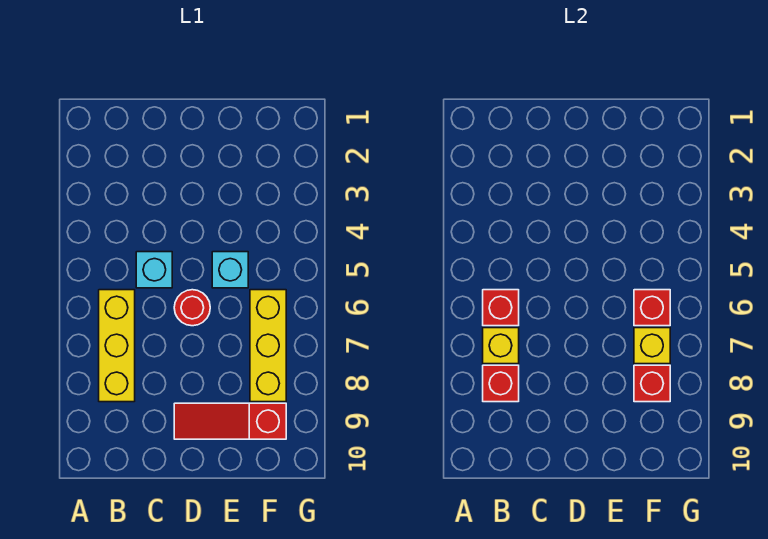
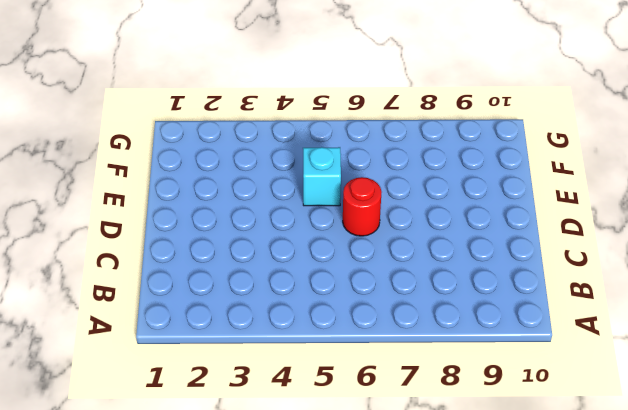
none -> yellow 1x3 brick [99,290,135,402]
none -> cyan 1x1 brick [136,252,172,288]
none -> red 1x3 slope [174,403,286,439]

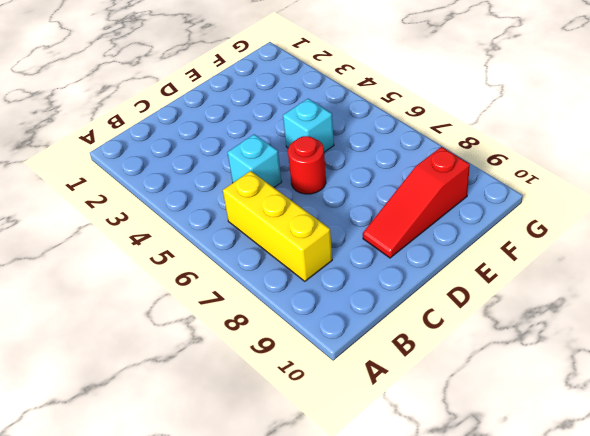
none -> yellow 1x3 brick [250,290,286,402]
none -> red 1x1 brick [483,290,519,326]
none -> yellow 1x1 brick [483,328,519,364]

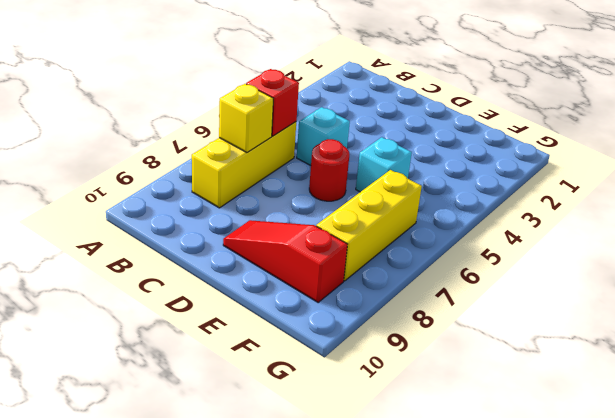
none -> red 1x1 brick [483,365,519,402]
none -> red 1x1 brick [634,290,670,326]
none -> yellow 1x1 brick [634,328,670,364]

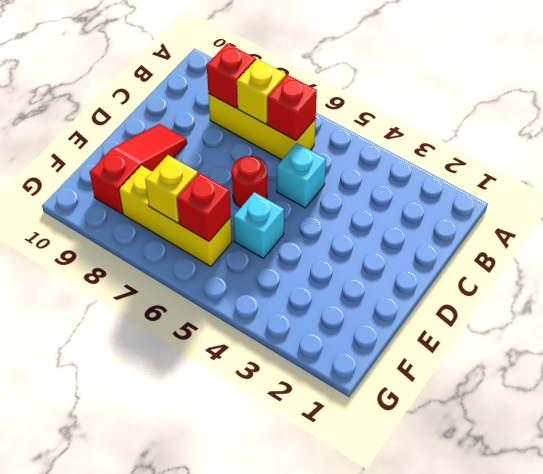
none -> red 1x1 brick [634,365,670,402]

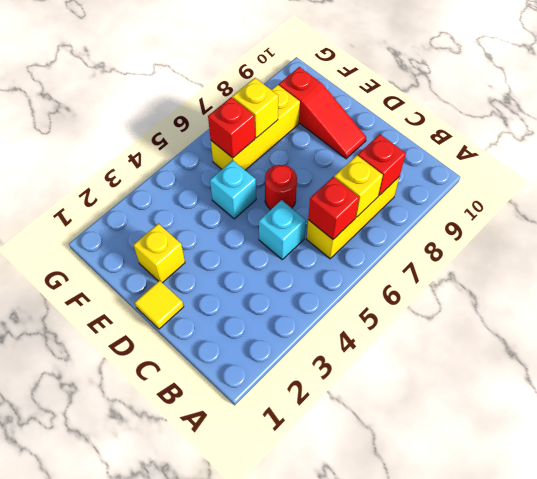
yellow 1x1 tile [135,281,184,329] -> none
yellow 1x1 brick [134,224,185,283] -> none
none -> red 1x1 brick [634,365,670,402]

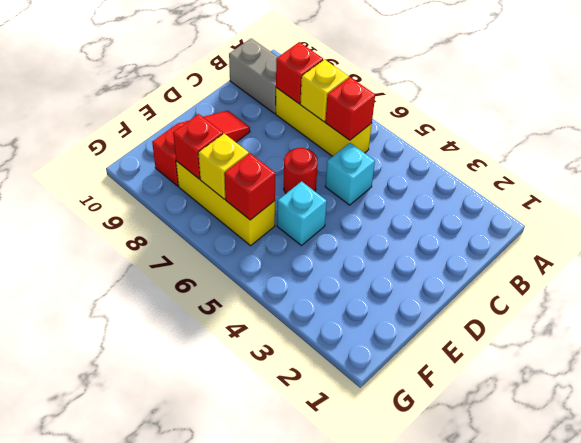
grey 1x2 brick [229,38,278,113] -> none

